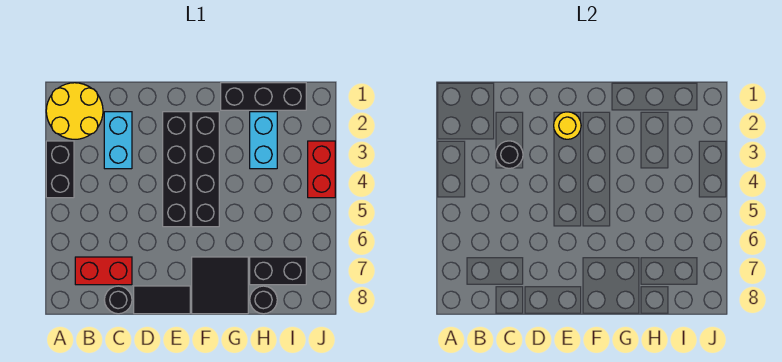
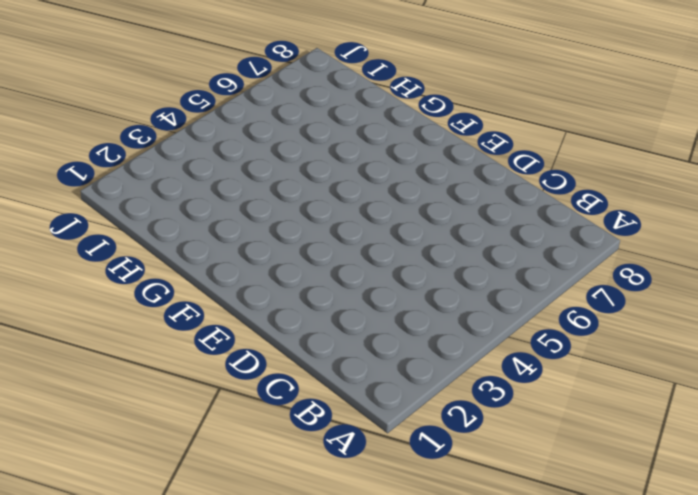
none -> yellow 2x2 round brick [46,83,103,139]
none -> black 1x2 brick [46,141,74,198]
none -> red 1x2 brick [75,257,132,285]

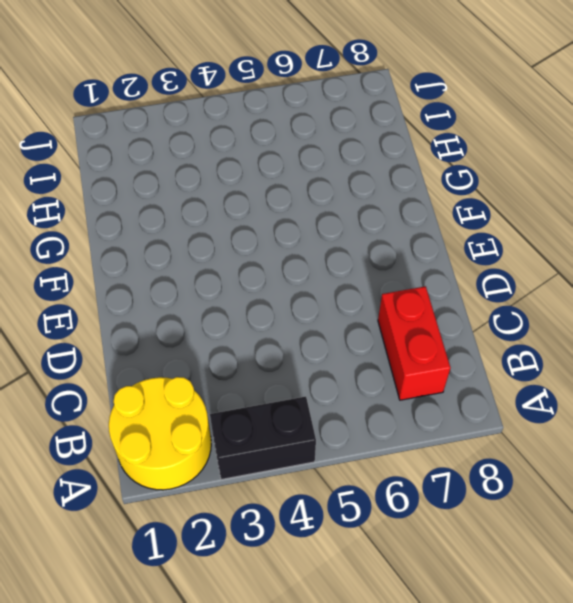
none -> cyan 1x2 brick [104,112,132,169]
none -> black 1x1 round brick [105,286,132,314]
none -> black 1x2 tile [134,286,190,314]

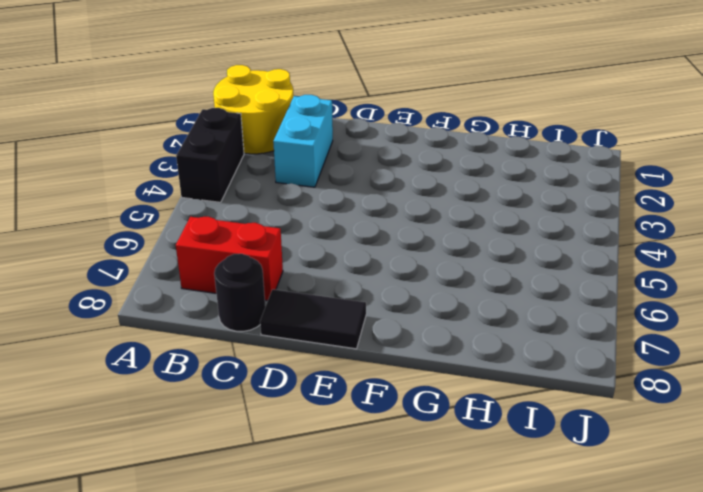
none -> black 1x4 brick [163,112,190,227]
none -> black 1x4 brick [192,112,219,227]
none -> black 2x2 tile [192,257,248,314]

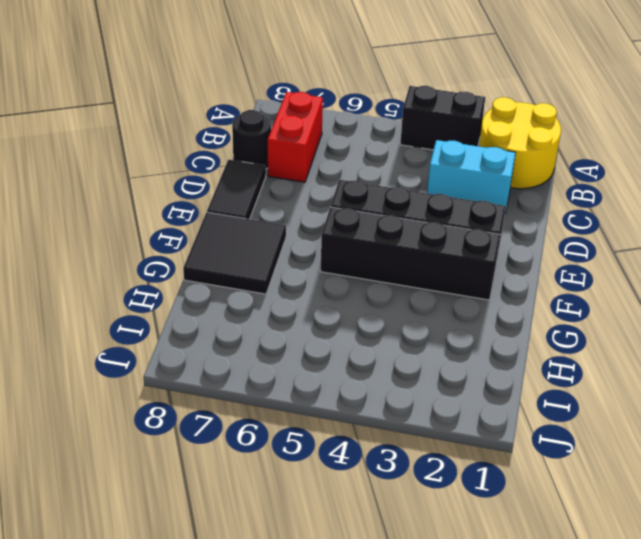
none -> black 1x3 brick [221,83,306,110]
none -> cyan 1x2 brick [250,112,277,169]
none -> black 1x2 brick [250,257,306,285]

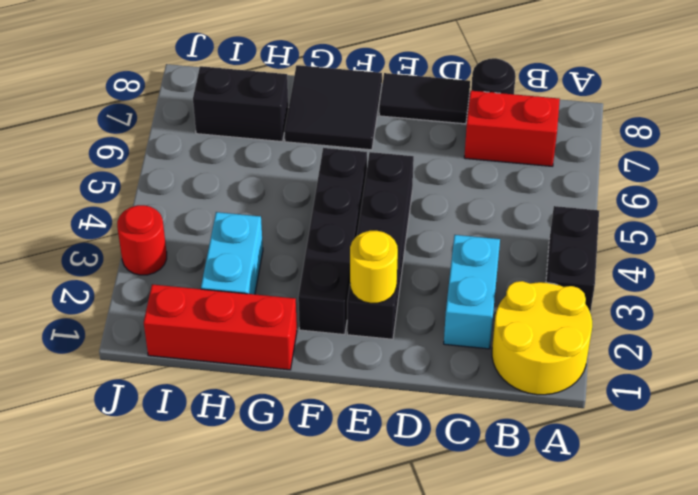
red 1x3 brick [144,284,297,370] -> black 1x3 brick [221,83,306,110]
red 1x1 round brick [117,205,167,275] -> red 1x2 brick [308,141,335,198]
none -> black 1x1 round brick [250,286,277,314]
none -> black 1x1 round brick [495,141,523,168]

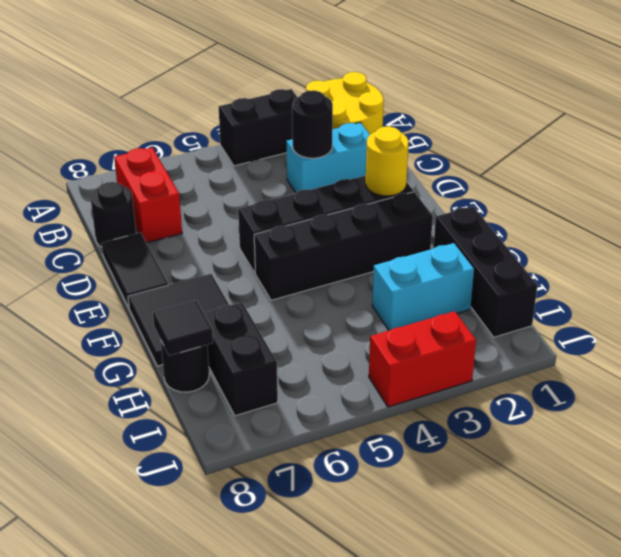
black 1x1 tile [153,301,213,356] -> none

